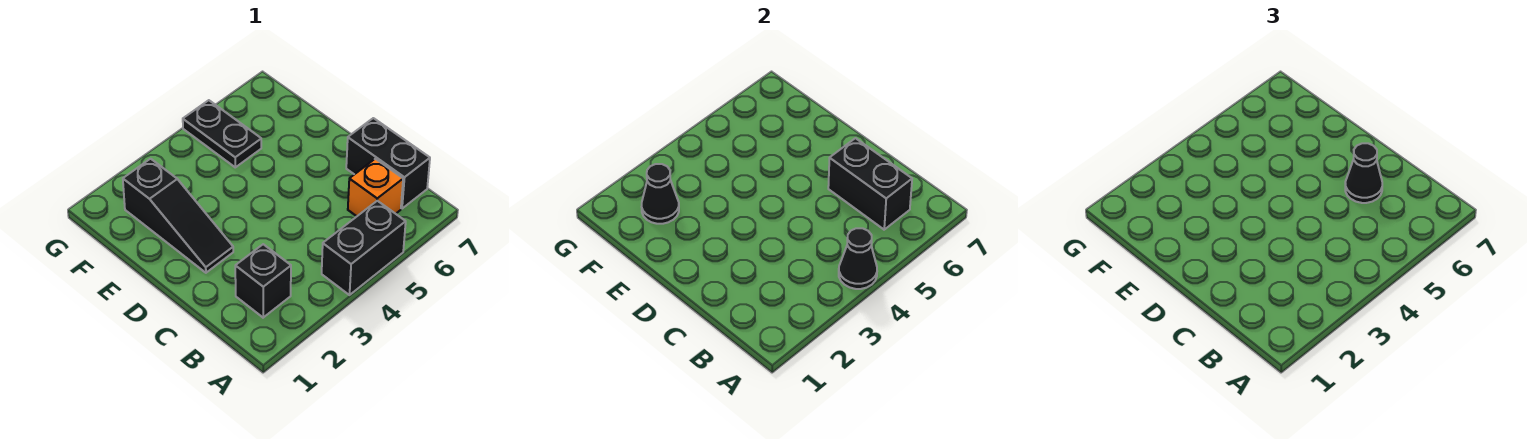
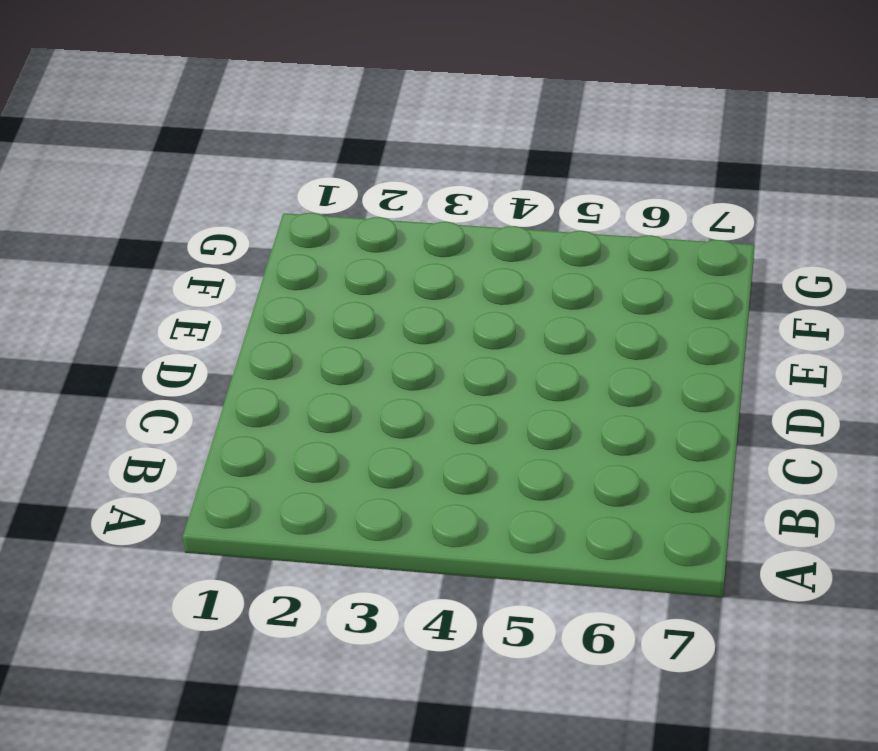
none -> black 1x2 brick [322,201,406,295]
none -> black 1x1 brick [235,244,291,318]

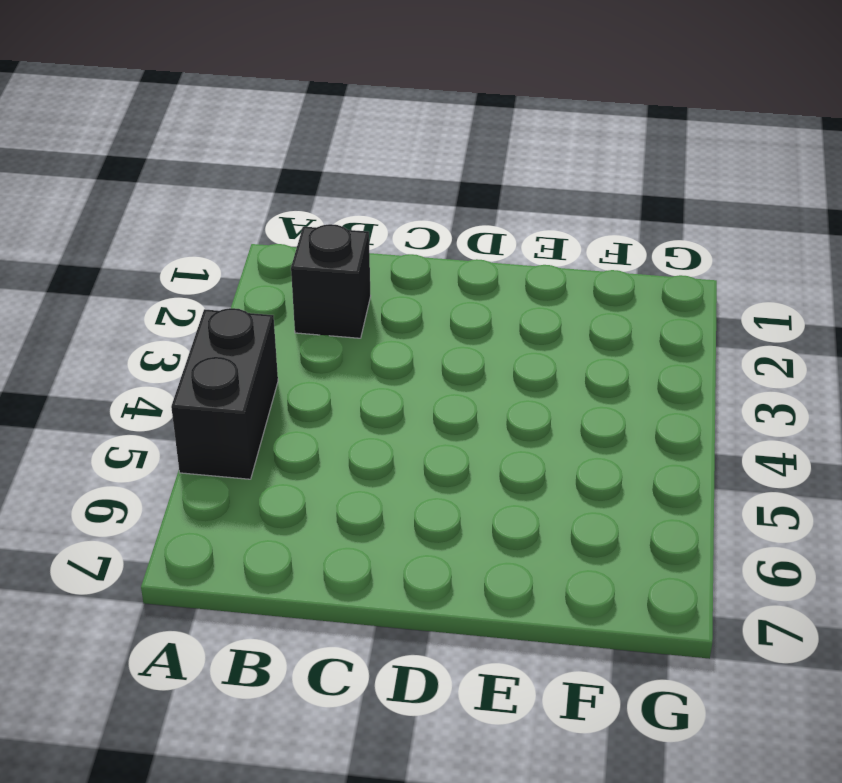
none -> orange 1x1 brick [348,159,403,216]
none -> black 1x2 brick [346,118,430,209]

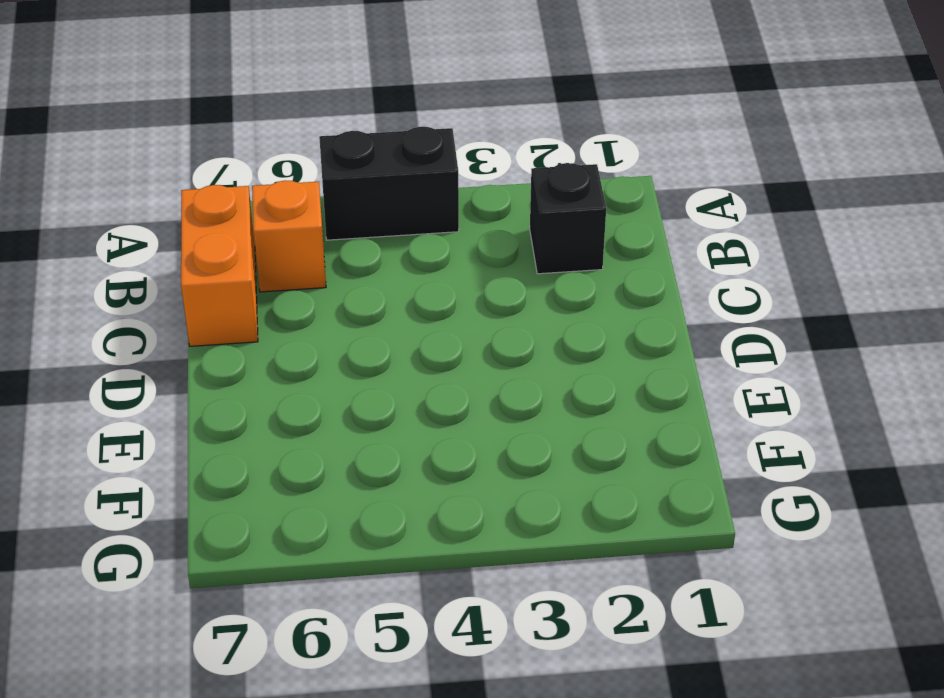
orange 1x2 brick [181,185,258,346] -> black 1x2 brick [346,118,430,209]
none -> black 1x3 slope [123,159,233,273]
none -> black 1x2 plate [183,100,261,167]

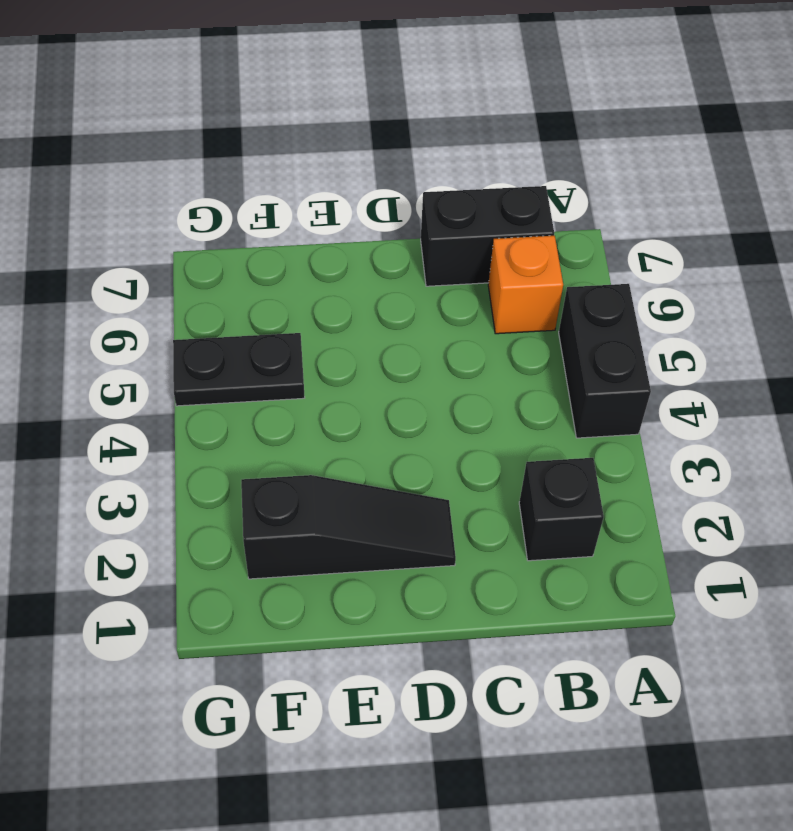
none -> black 1x1 cone [839,228,877,289]
none -> black 1x2 brick [828,138,912,230]

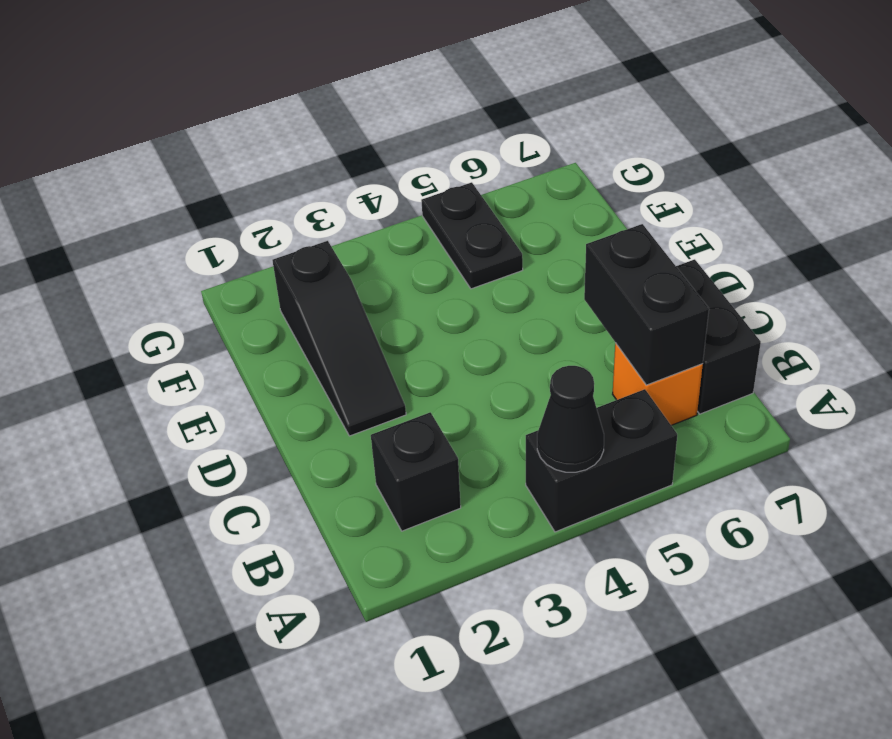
none -> black 1x1 cone [642,164,679,224]
none -> black 1x1 cone [1345,143,1382,203]

